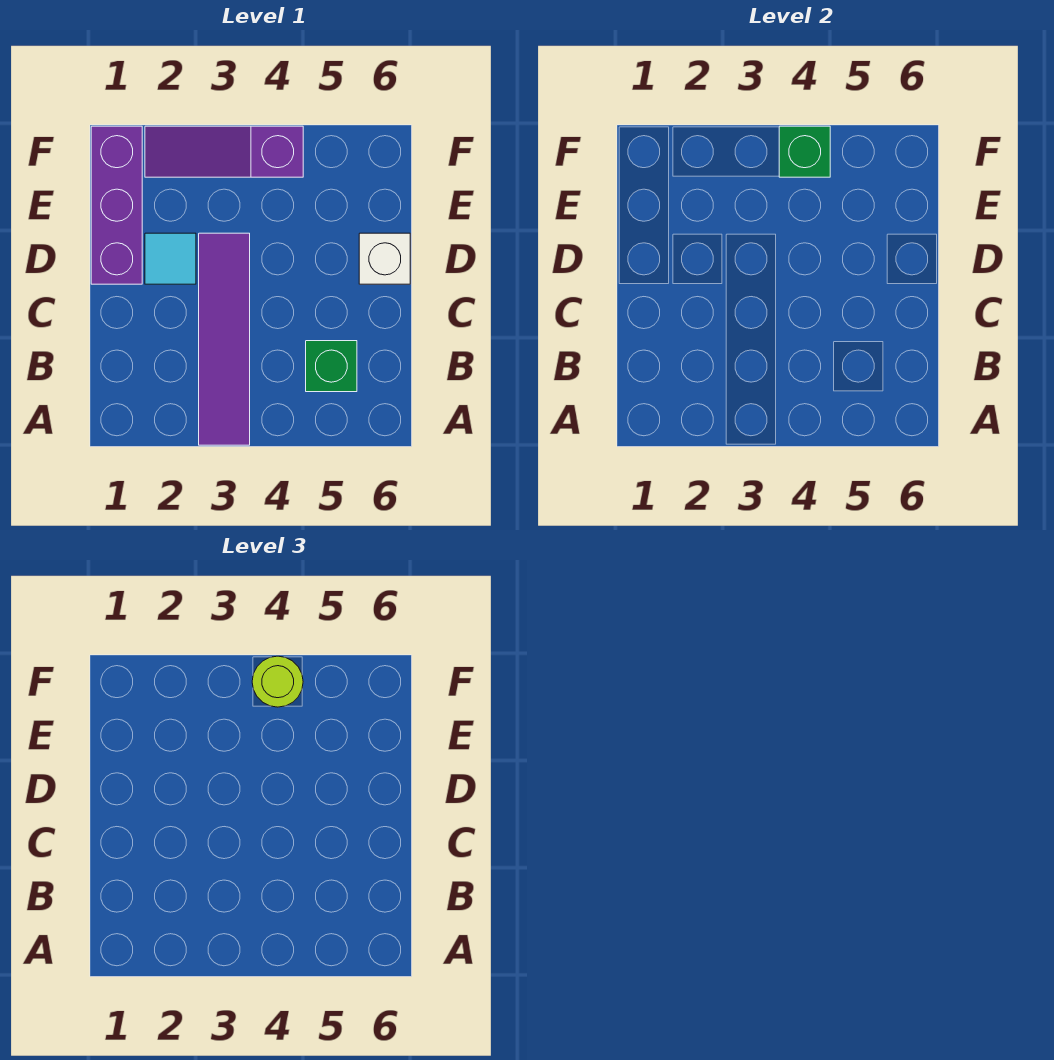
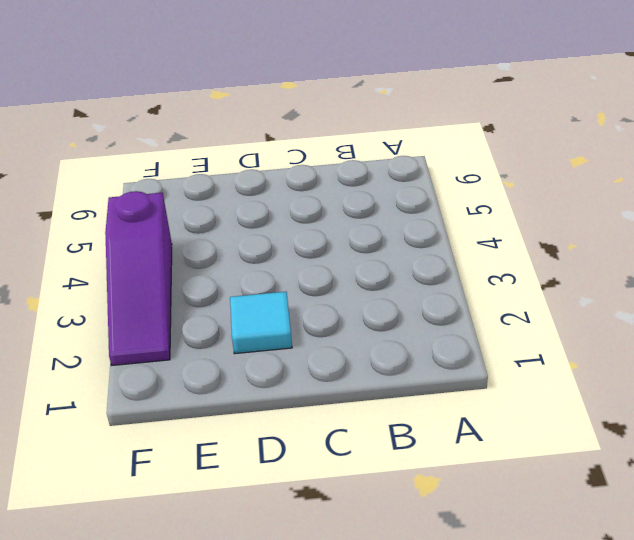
none -> purple 1x4 tile [199,233,250,445]
none -> green 1x1 brick [306,341,357,392]

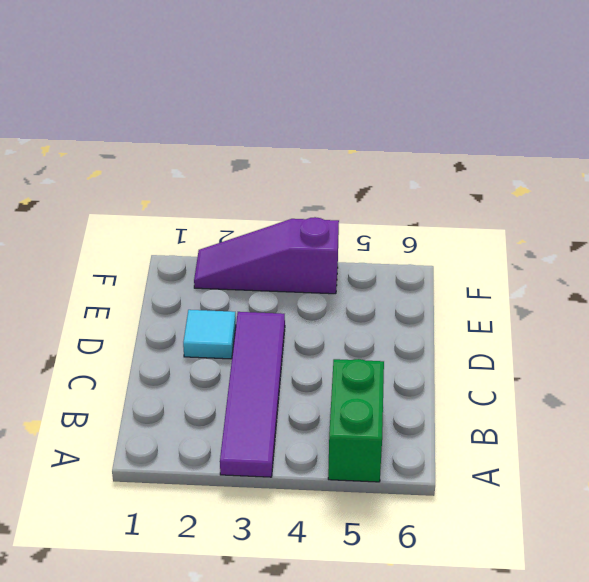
green 1x2 brick [328,359,384,482] -> green 1x1 brick [306,341,357,392]
none -> purple 1x3 brick [91,126,142,284]
none -> white 1x1 brick [359,233,410,284]

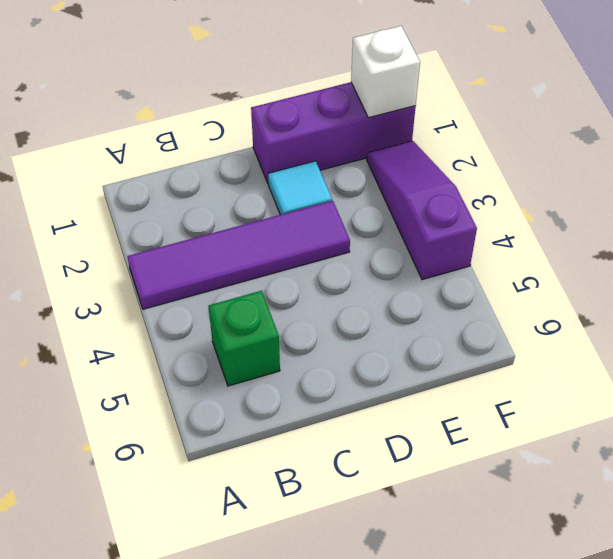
white 1x1 brick [351,26,420,118] -> white 1x1 brick moved to [359,233,410,284]
none -> green 1x1 brick [779,126,830,177]
none -> lime 1x1 round brick [252,656,303,707]

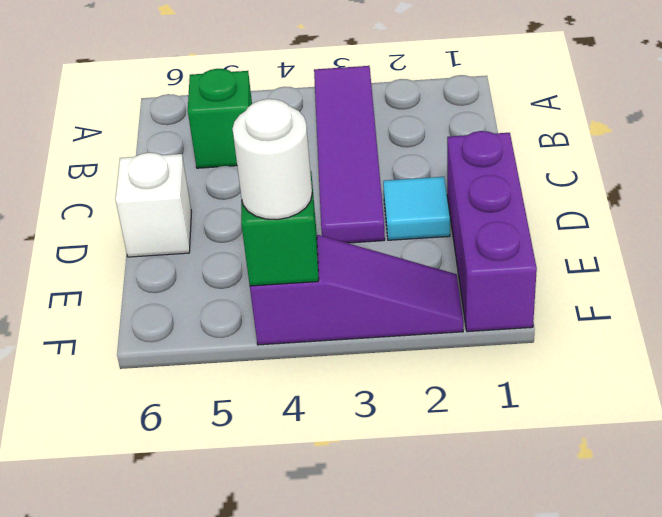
white 1x1 round brick [233,99,312,220] -> lime 1x1 round brick [252,656,303,707]

